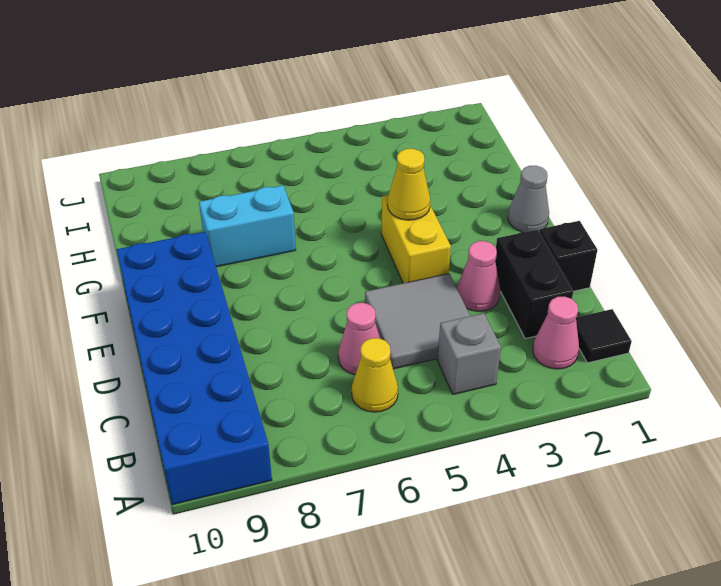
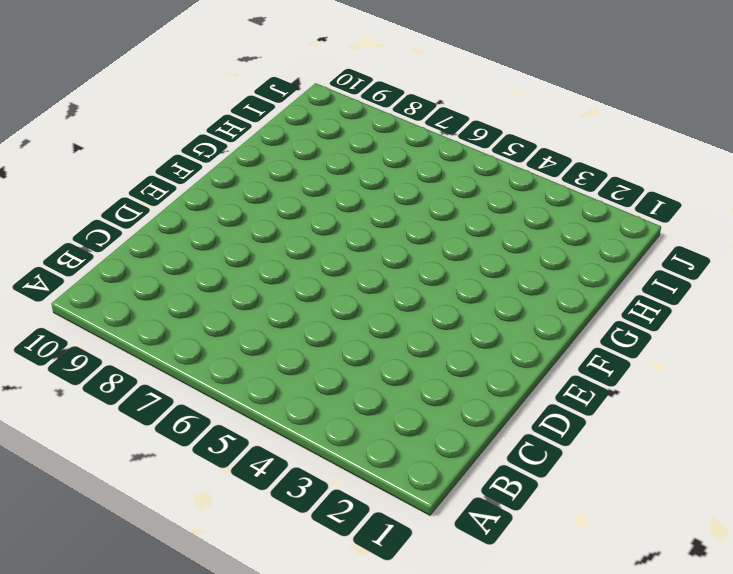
none -> blue 2x6 brick [117,232,272,505]
none -> black 1x1 tile [576,309,632,363]
none -> pink 1x1 cone [533,297,579,369]

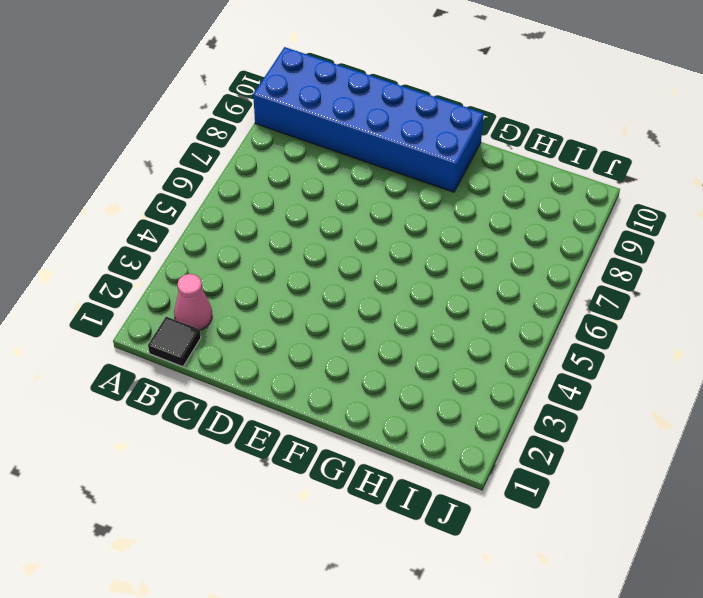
none -> grey 1x1 brick [438,313,501,394]
none -> yellow 1x1 cone [352,338,398,412]
none -> black 1x2 brick [495,230,573,339]

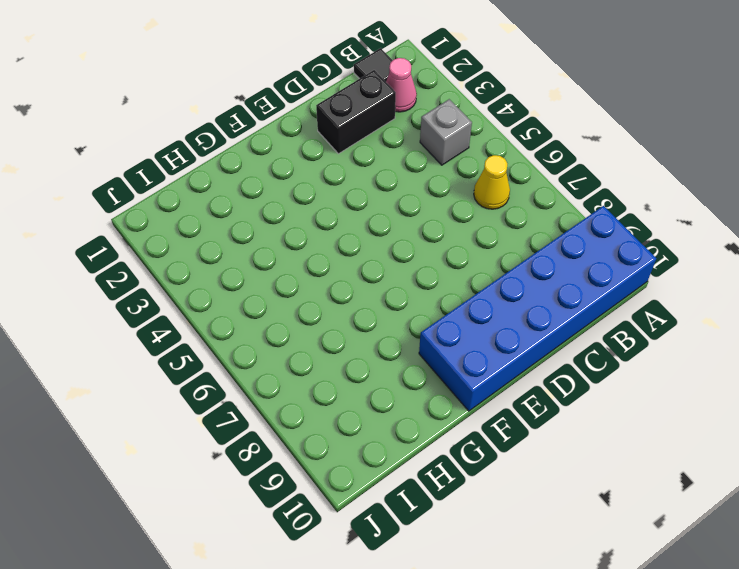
none -> grey 2x2 tile [365,274,470,369]
none -> pink 1x1 cone [338,303,380,375]
none -> black 1x1 brick [539,221,597,291]

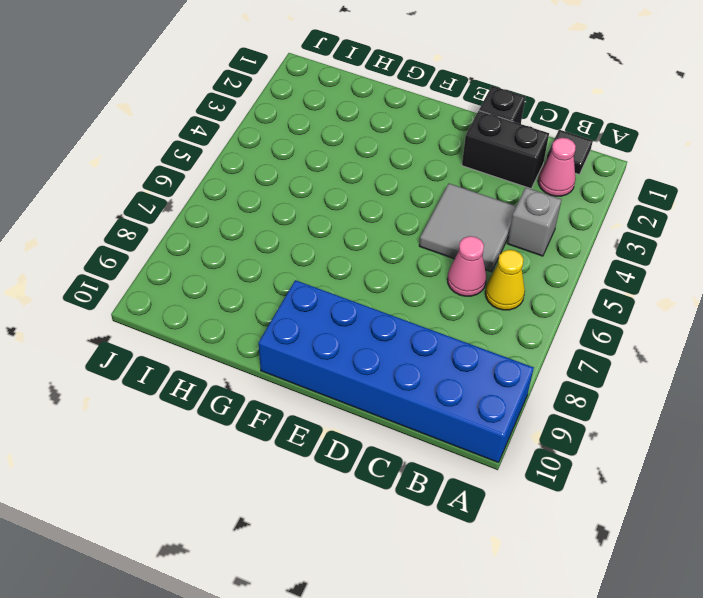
none -> pink 1x1 cone [457,241,500,311]
none -> yellow 1x2 brick [381,195,451,283]
none -> grey 1x1 cone [508,166,549,232]

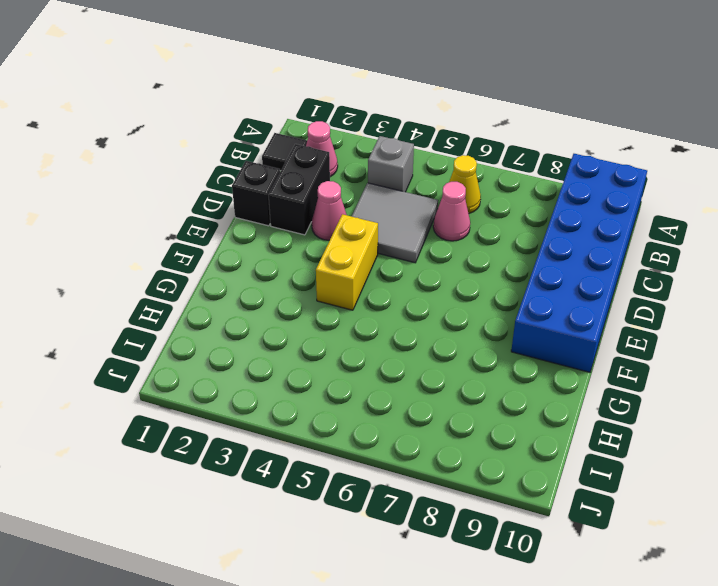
none -> grey 1x1 cone [508,166,549,232]
none -> cyan 1x2 brick [199,185,296,267]
none -> yellow 1x1 cone [388,149,430,220]

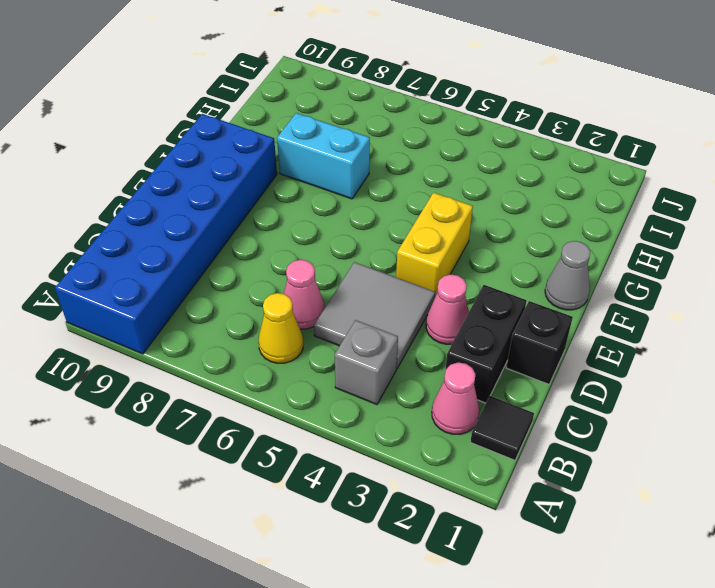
none -> yellow 1x1 cone [388,149,430,220]

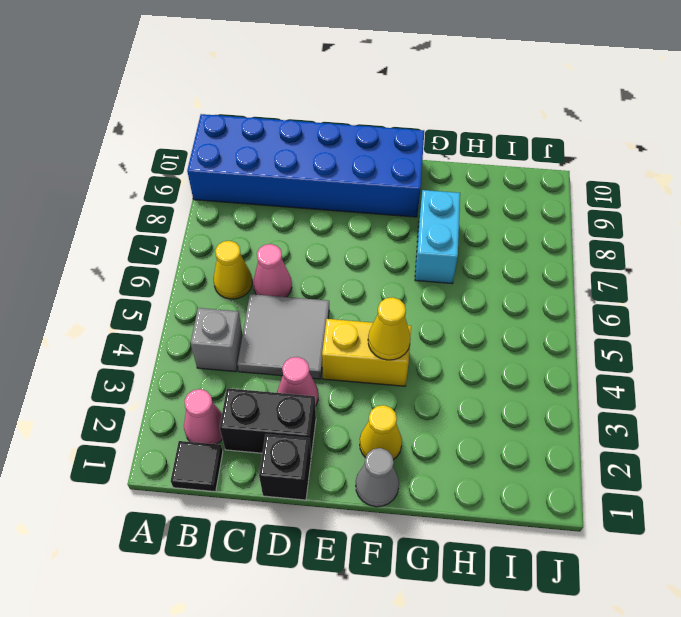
yellow 1x1 cone [360,405,402,460] -> none

